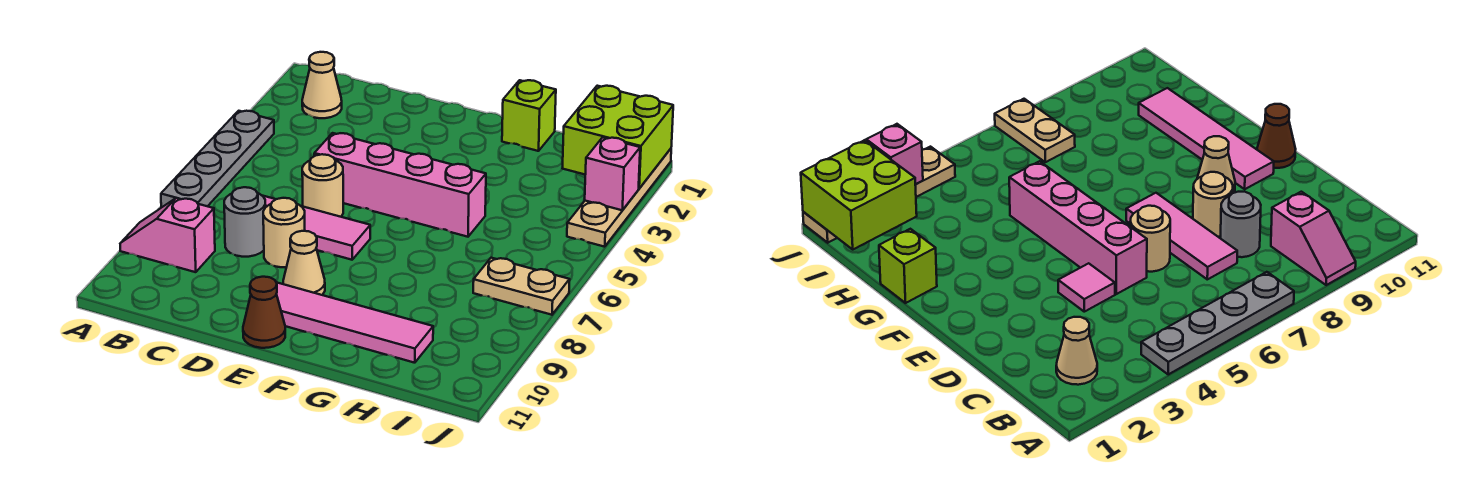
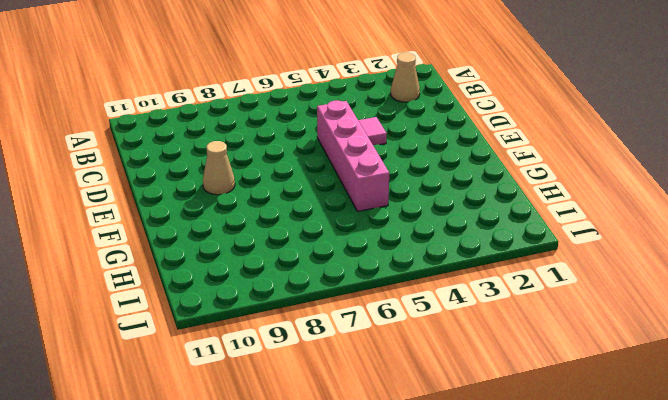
none -> grey 1x4 plate [161,111,274,207]
none -> pink 1x2 slope [120,198,215,272]
none -> pink 1x3 tile [263,196,370,260]

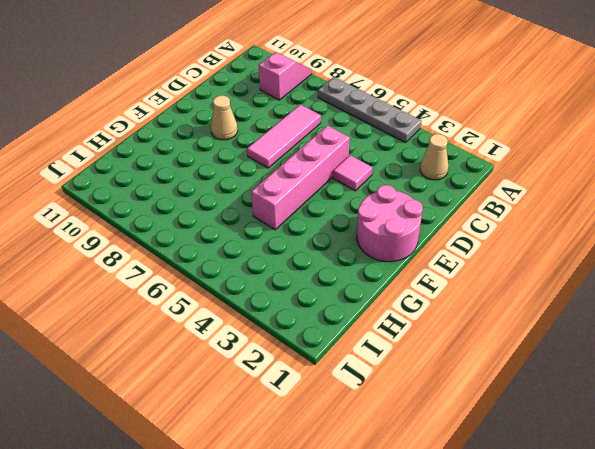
pink 2x2 round brick [357,185,423,262] -> none
none -> grey 1x1 round brick [224,187,266,257]
none -> tan 1x1 round brick [302,154,343,217]
none -> tan 1x1 round brick [263,198,305,267]

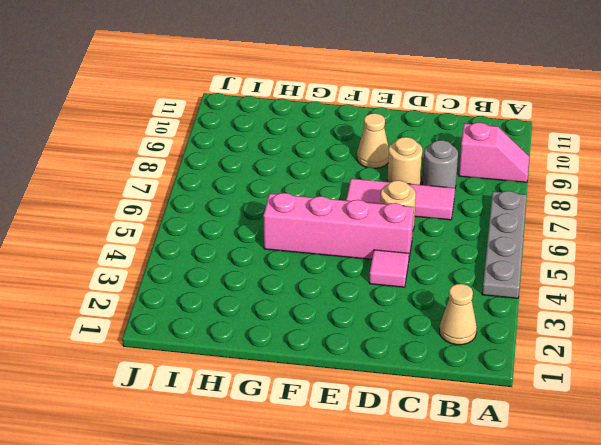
none -> pink 1x4 tile [276,282,433,363]
none -> brown 1x1 cone [243,277,285,348]
none -> lime 1x1 brick [502,80,556,151]

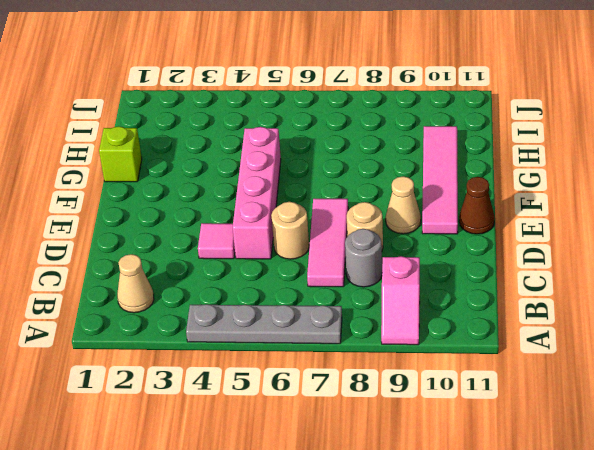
none -> tan 1x2 plate [473,258,570,315]
none -> tan 1x4 plate [567,149,671,247]
none -> lime 2x2 brick [563,86,673,188]

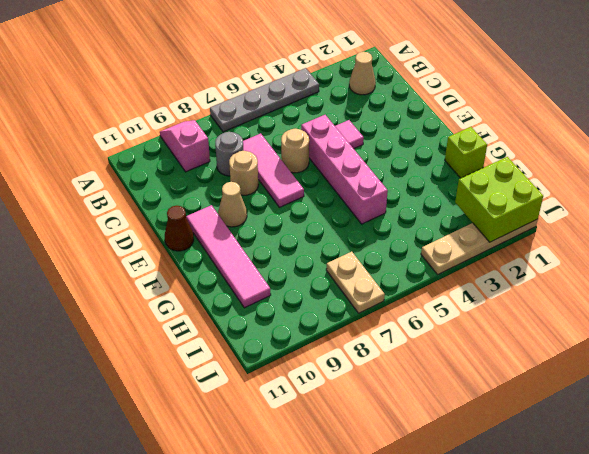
none -> pink 1x1 brick [585,137,640,210]

